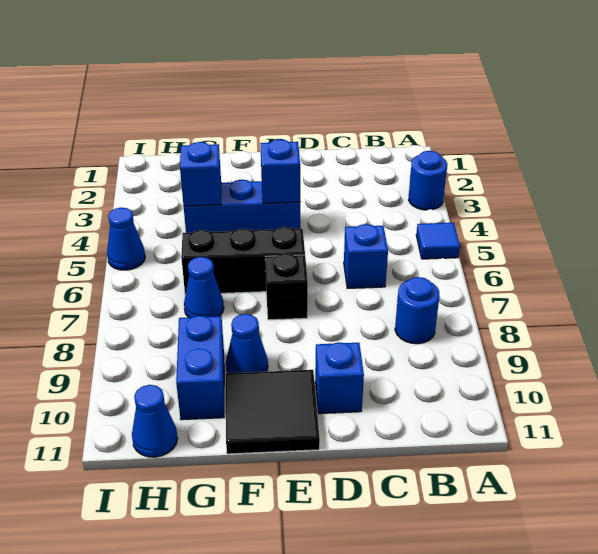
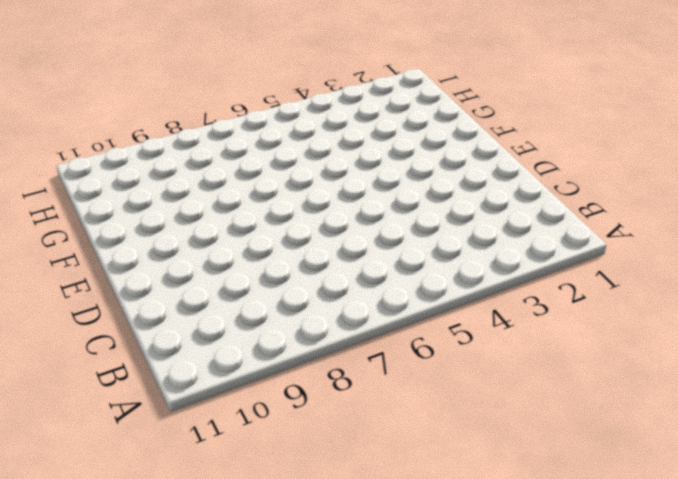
none -> blue 1x1 round brick [409,151,447,210]
none -> blue 1x1 tile [416,223,460,259]
none -> blue 1x1 round brick [395,277,439,344]

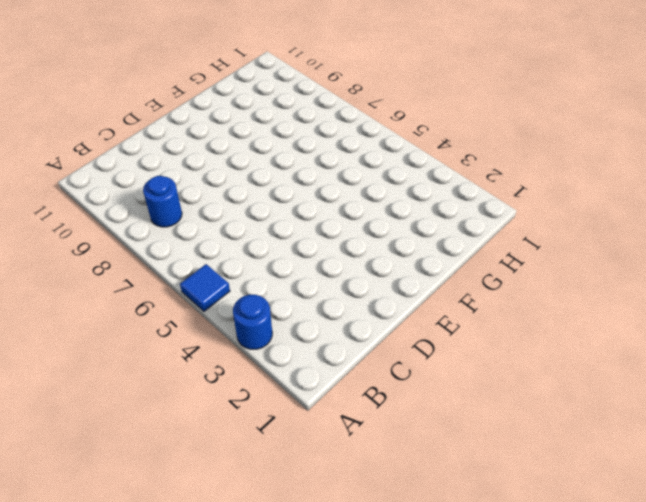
none -> blue 1x1 brick [344,224,388,289]
none -> blue 1x1 brick [315,342,364,414]
none -> blue 1x3 brick [184,179,300,233]

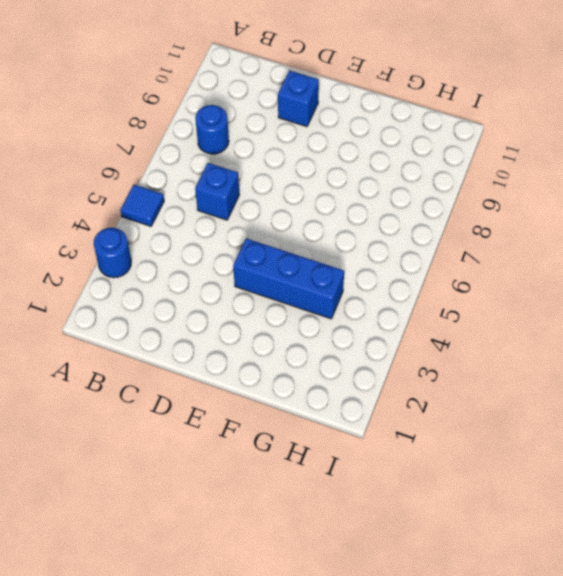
none -> black 1x3 brick [181,227,305,295]
none -> black 1x1 brick [265,254,308,320]
none -> black 2x2 tile [226,370,320,454]

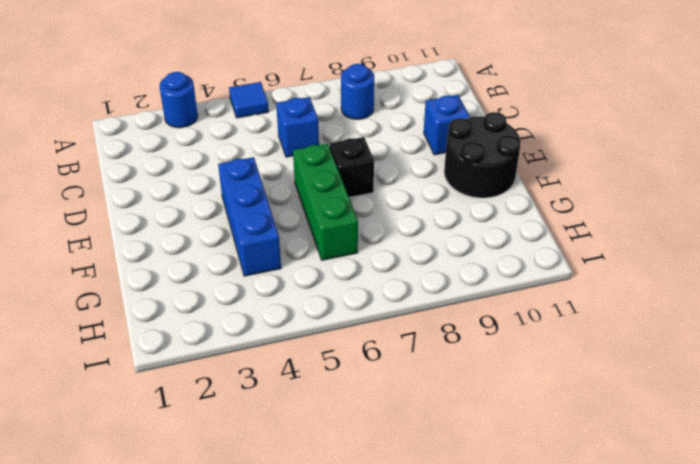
green 1x3 brick [293,144,358,260] -> black 1x3 brick [181,227,305,295]
black 2x2 round brick [444,112,521,198] -> black 2x2 tile [226,370,320,454]
none -> blue 1x1 cone [226,314,268,373]
none -> blue 1x1 cone [184,257,224,318]
none -> blue 1x2 brick [176,316,224,420]

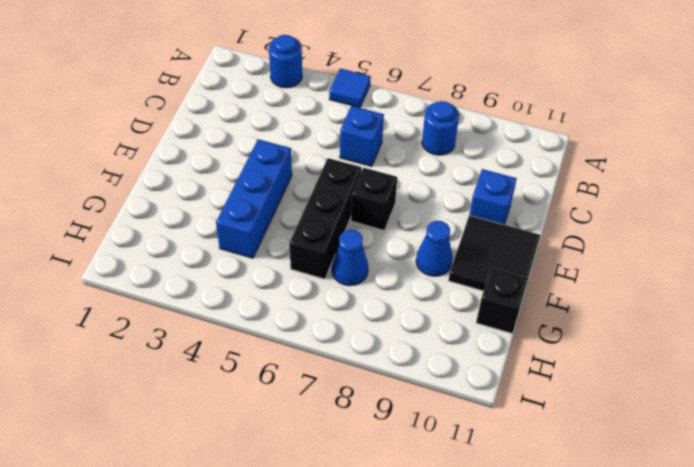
black 1x1 brick [476,268,528,333] -> none
none -> blue 1x2 brick [176,316,224,420]
none -> blue 1x1 cone [132,385,178,457]
none -> blue 1x1 cone [107,208,145,270]

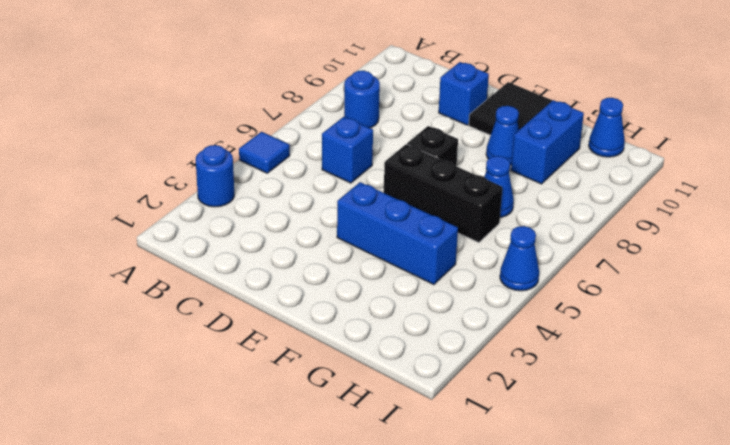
none -> blue 1x1 brick [260,139,300,203]
none -> blue 1x1 brick [180,142,221,206]

